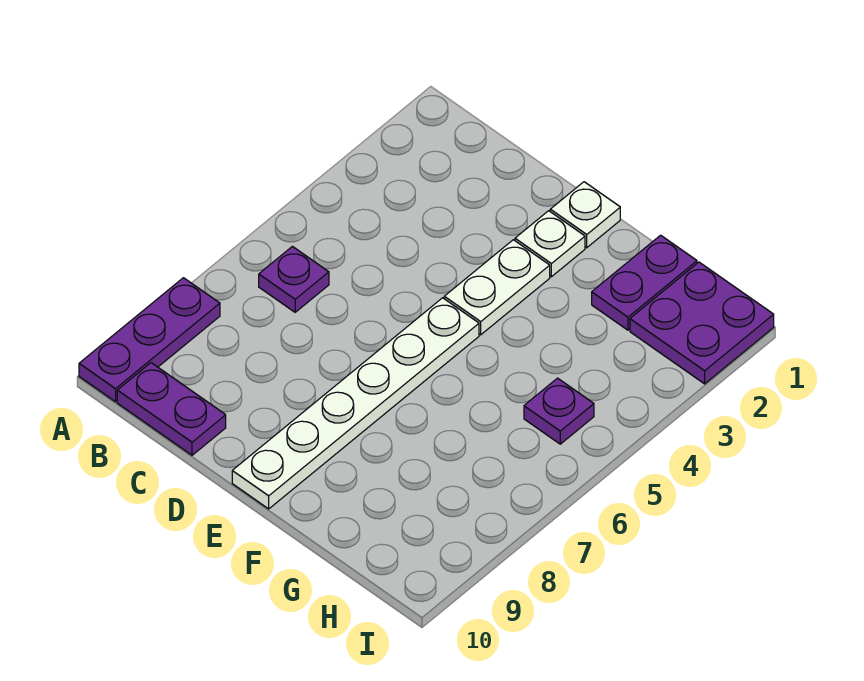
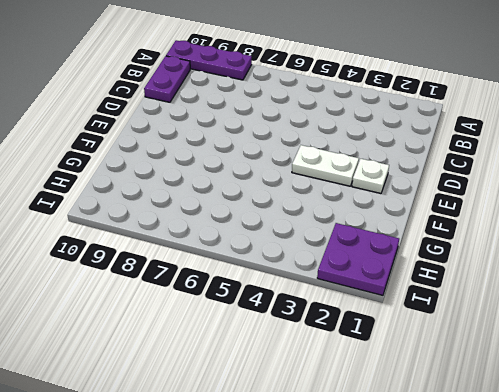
none -> purple 1x1 plate [259,247,329,312]
none -> white 1x1 plate [550,182,620,248]

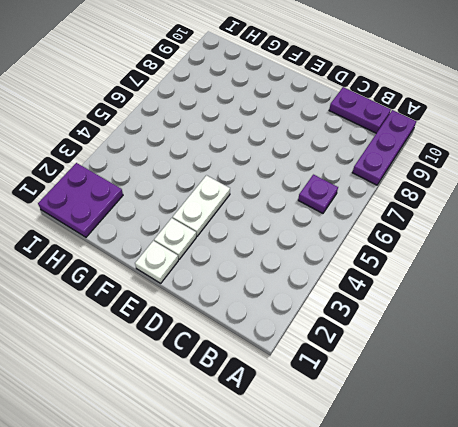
none -> white 1x6 plate [232,298,479,509]
none -> purple 1x2 plate [592,235,697,330]

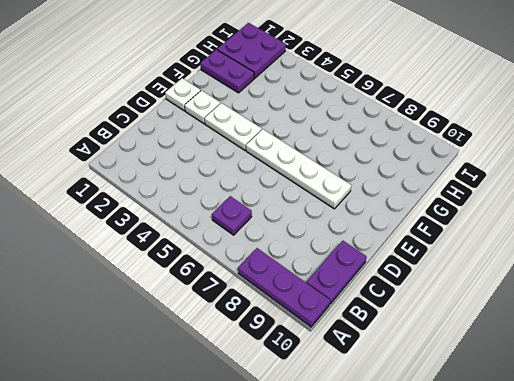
white 1x4 plate [246,129,351,209] -> white 1x6 plate [232,298,479,509]
none -> purple 1x1 plate [524,378,594,444]

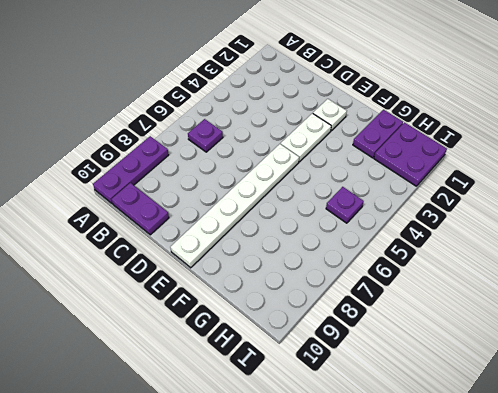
none -> white 1x1 plate [550,182,620,248]

